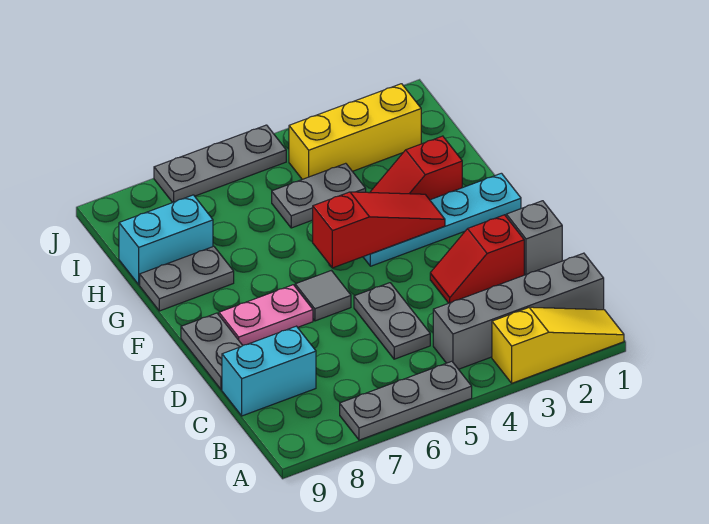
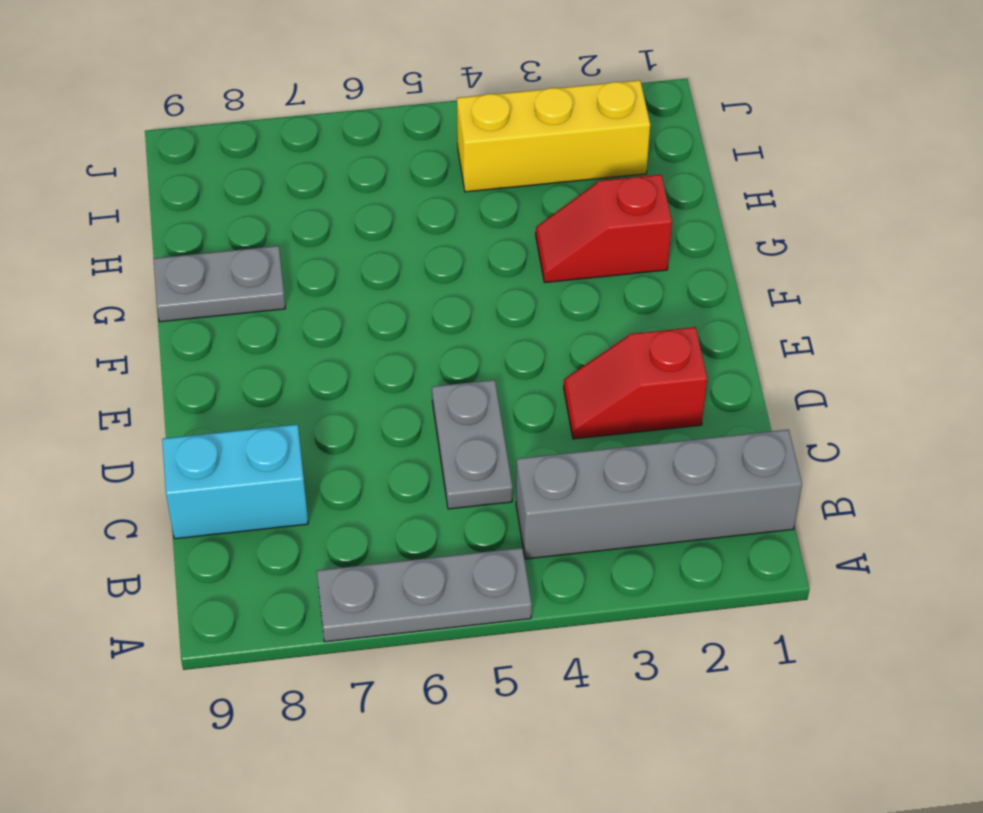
none -> yellow 1x3 slope [492,307,624,383]
none -> grey 1x1 brick [506,201,562,275]
none -> grey 1x2 plate [181,313,243,390]

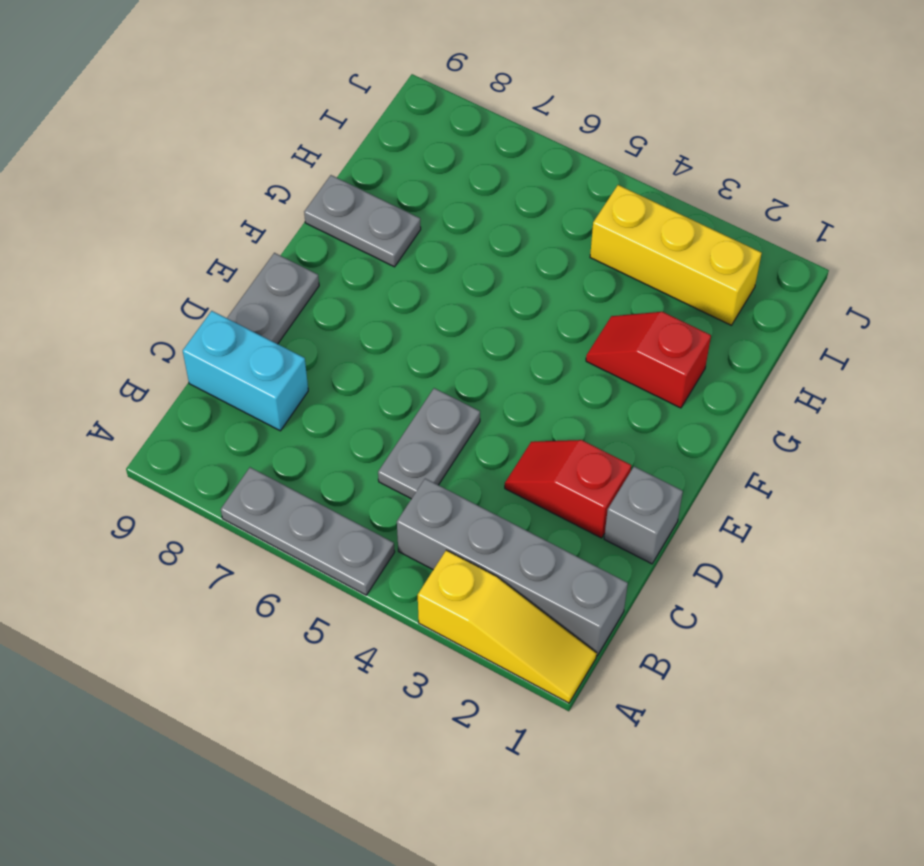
none -> grey 1x1 tile [295,271,351,321]
none -> pink 1x2 plate [219,285,313,345]
none -> cyan 1x4 plate [363,173,521,266]

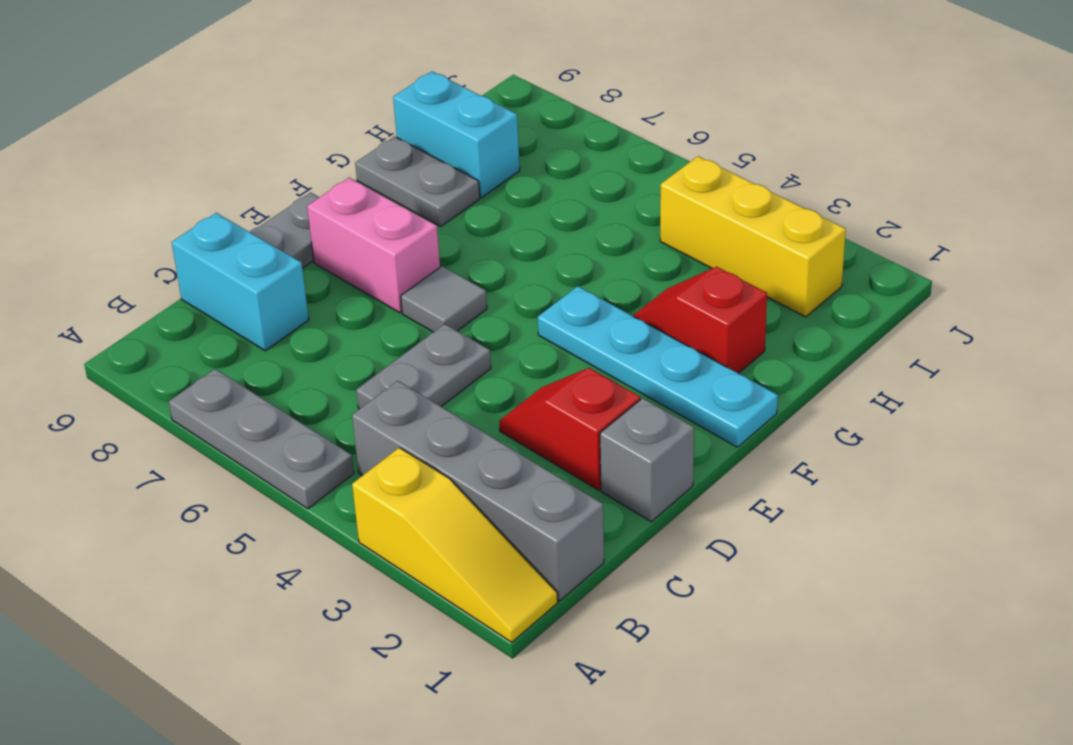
pink 1x2 brick [307,178,440,313] -> pink 1x2 plate [219,285,313,345]
none -> grey 1x2 plate [272,163,366,228]
none -> grey 1x3 plate [154,125,286,202]
none -> red 1x3 slope [313,192,445,268]

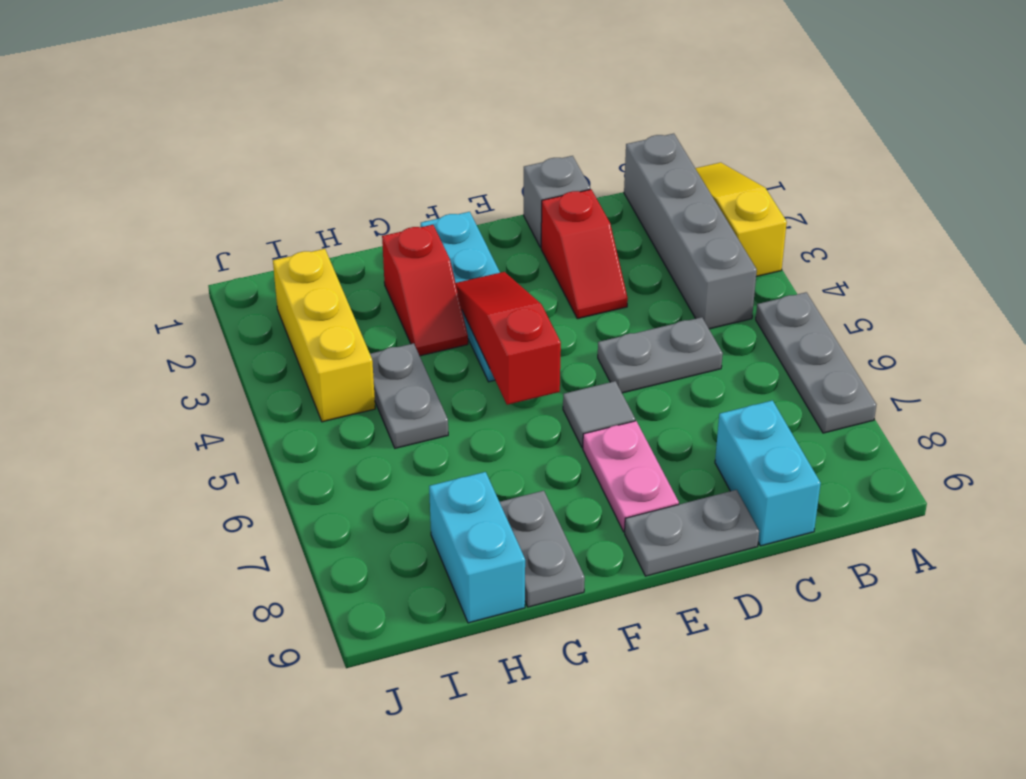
none -> grey 1x3 plate [154,125,286,202]

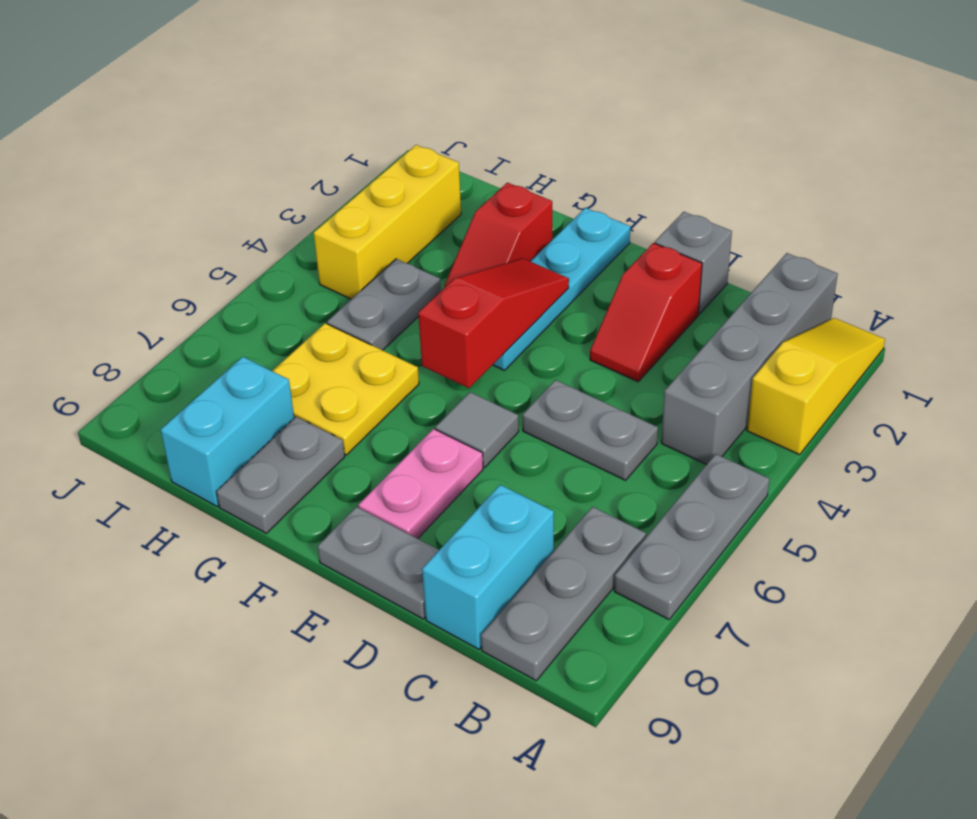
grey 1x3 plate [481,507,646,680] -> grey 1x3 plate moved to [154,125,286,202]
yellow 2x2 plate [273,323,419,455] -> none

